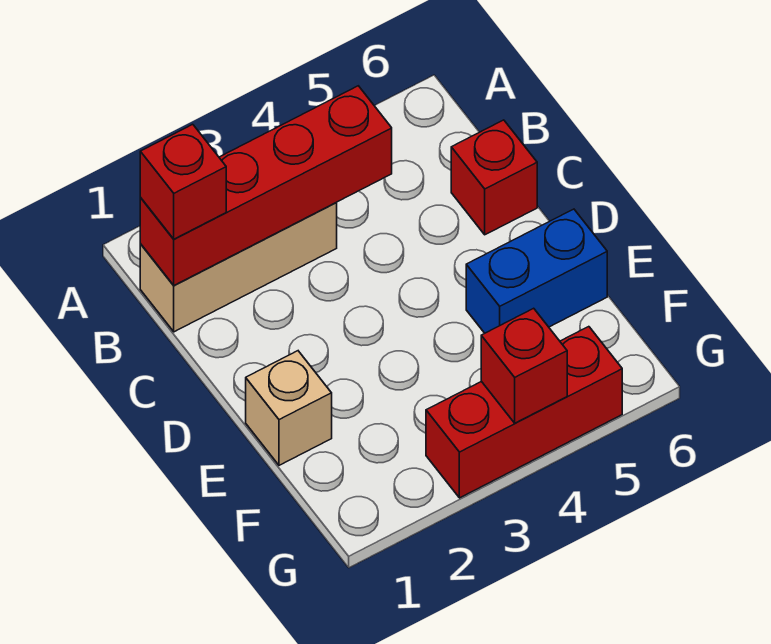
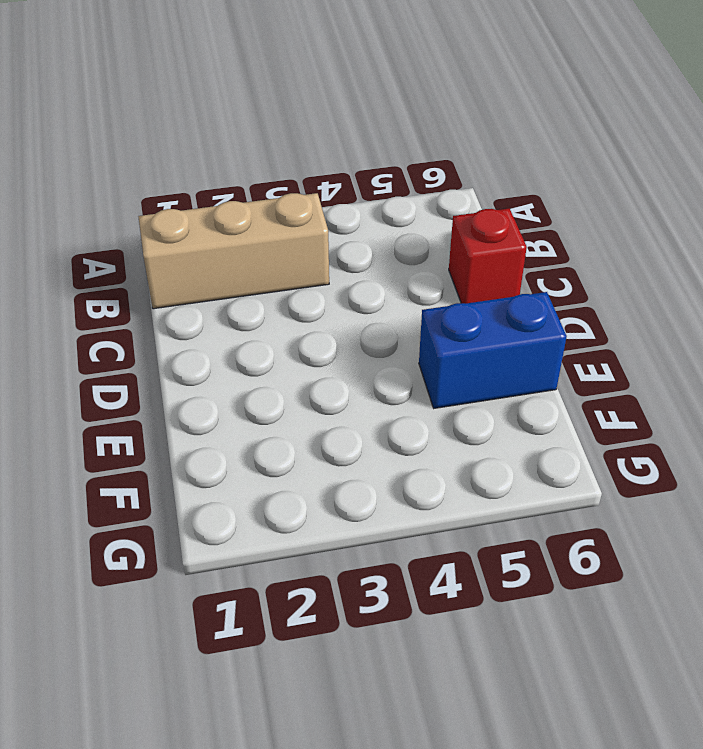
none -> tan 1x1 brick [246,351,332,465]
none -> red 1x3 brick [426,327,622,498]

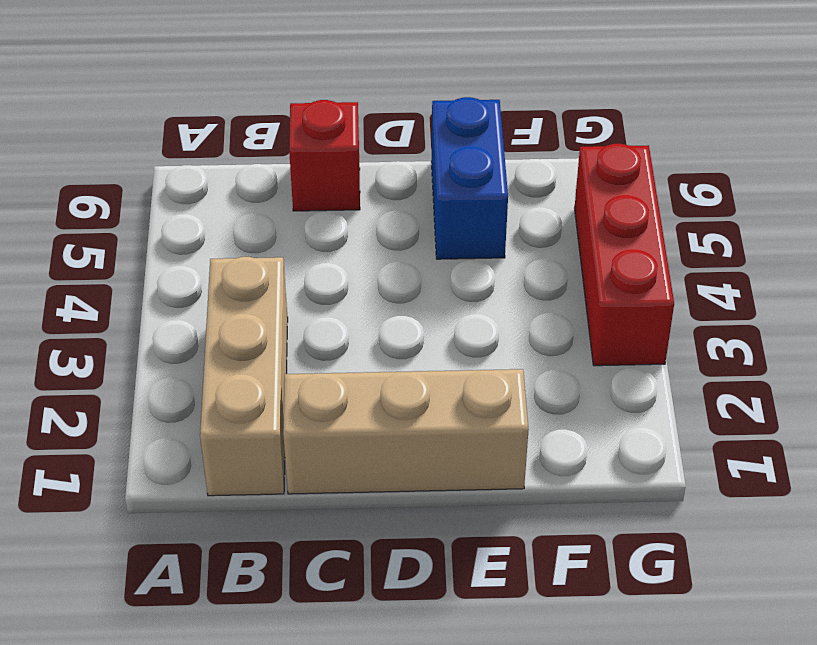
tan 1x3 brick [283,369,529,494] -> tan 1x1 brick [246,351,332,465]
none -> red 1x4 brick [140,86,392,285]
none -> red 1x1 brick [481,308,567,423]

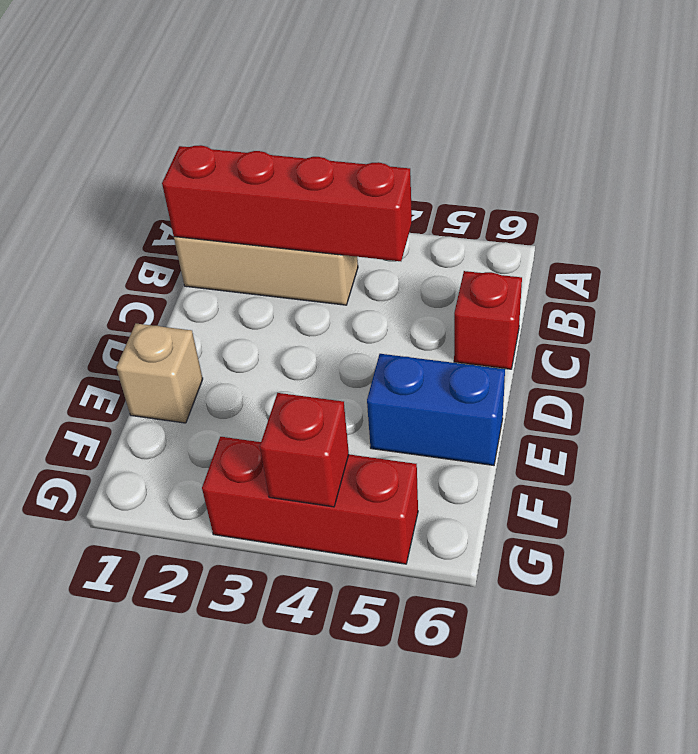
none -> red 1x1 brick [140,124,226,239]

